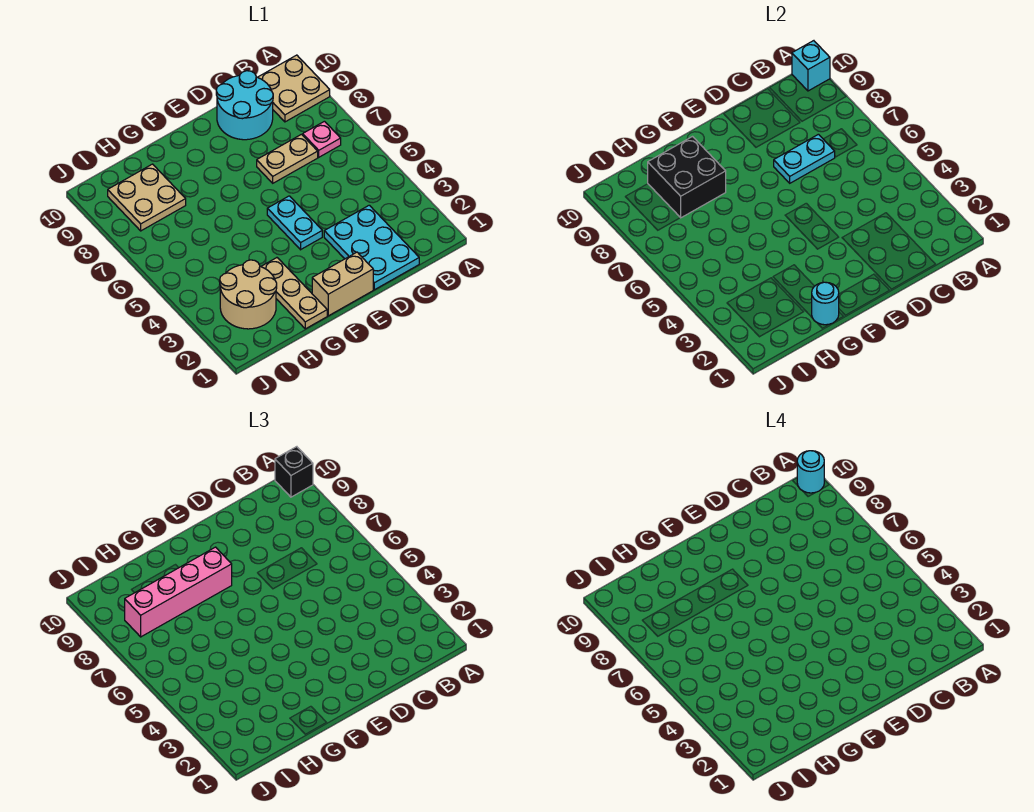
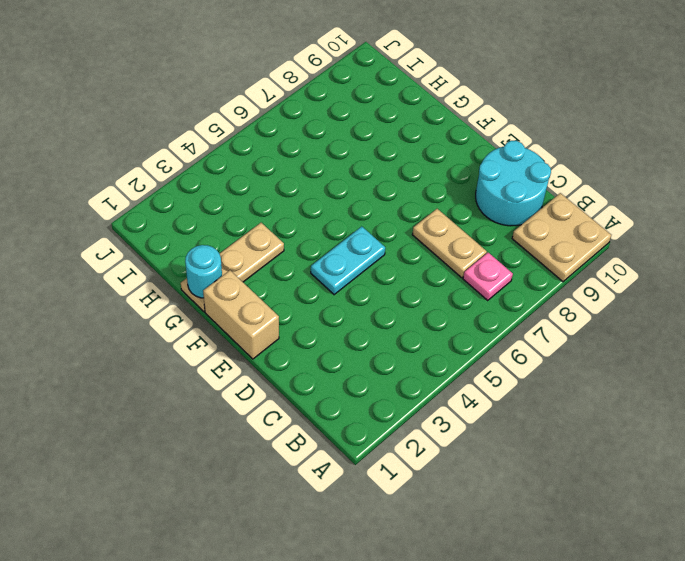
none -> cyan 2x3 plate [324,205,419,290]
none -> tan 2x2 round brick [220,260,277,329]
none -> tan 2x2 plate [108,164,186,231]

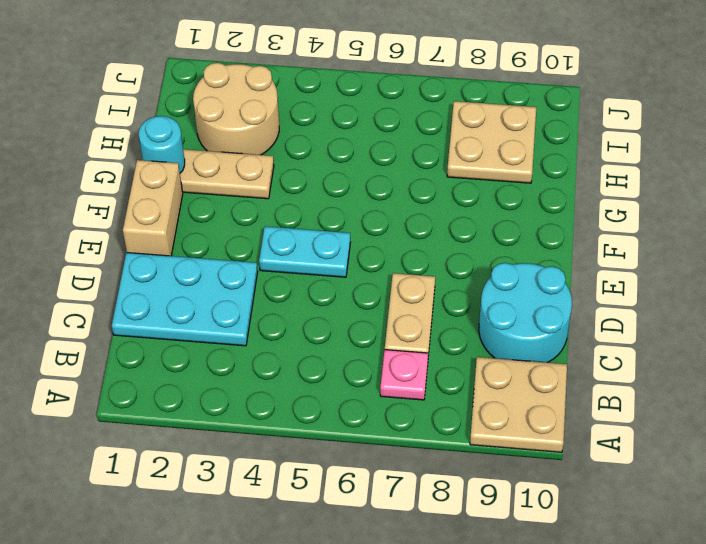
none -> cyan 1x1 brick [792,41,830,91]
none -> cyan 1x2 plate [774,134,835,183]
none -> black 2x2 brick [648,137,726,218]

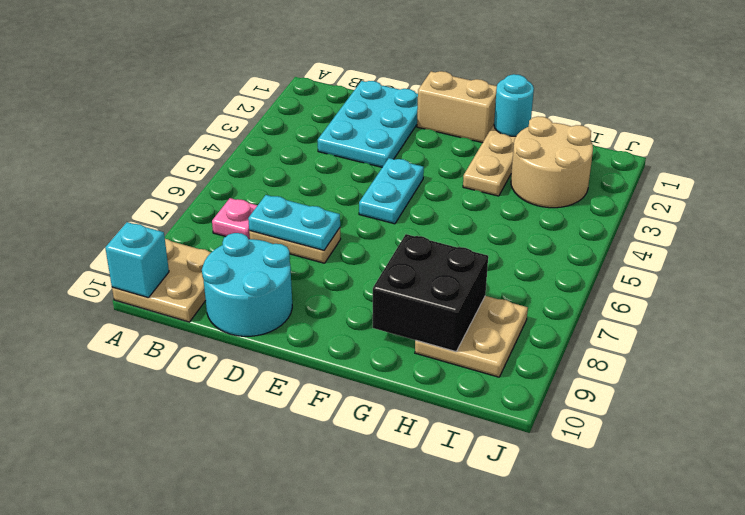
none -> black 1x1 brick [275,447,313,497]
none -> pink 1x4 brick [125,547,232,637]
none -> cyan 1x1 round brick [797,451,824,493]

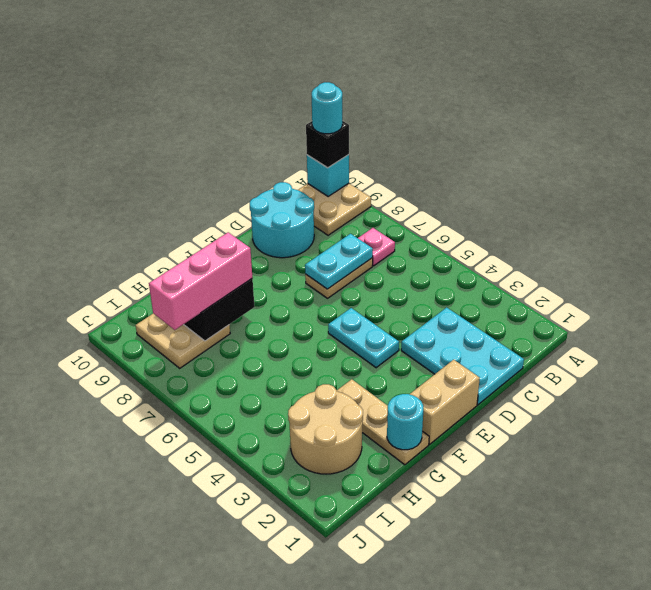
pink 1x3 brick [149,232,253,330] -> pink 1x4 brick [125,547,232,637]

